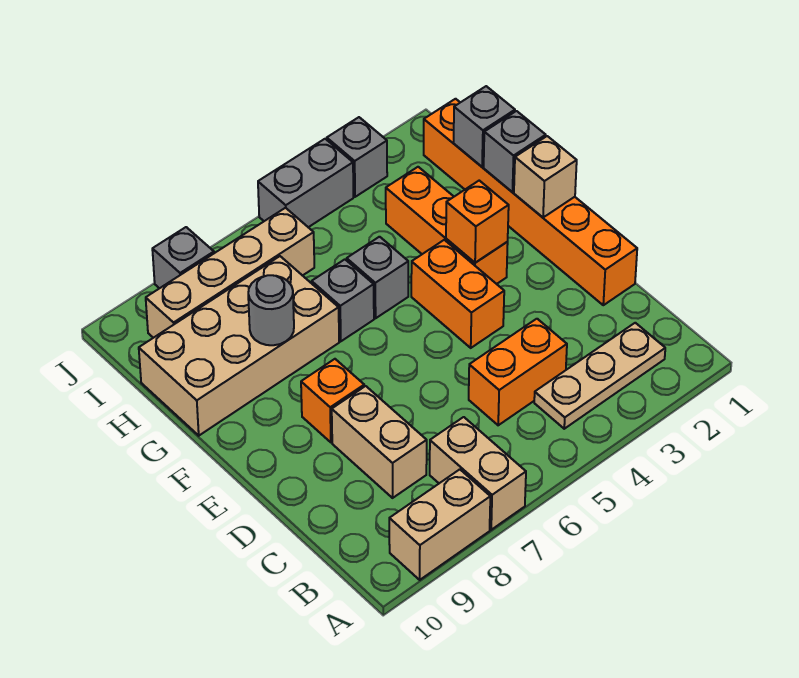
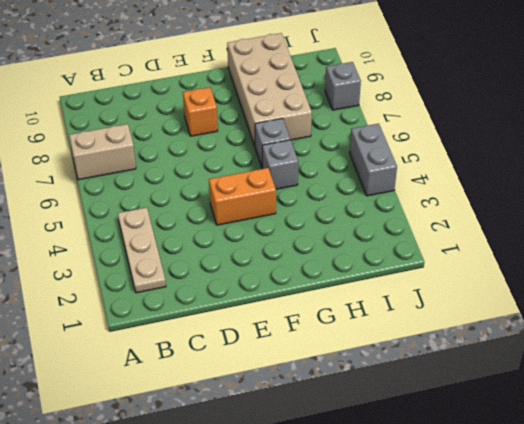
none -> tan 1x2 brick [389,469,490,580]
none -> orange 1x2 brick [469,319,567,425]
none -> tan 1x2 brick [332,386,427,498]

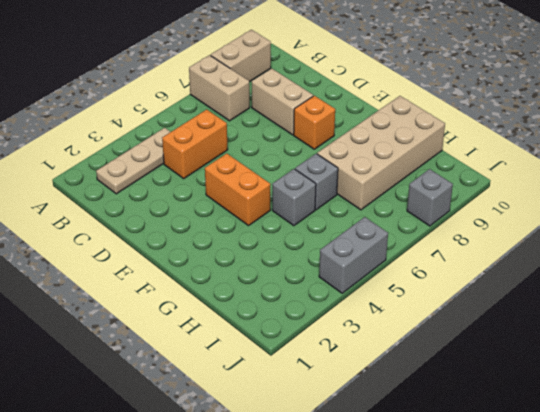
none -> orange 1x6 brick [424,99,637,305]
none -> orange 1x3 brick [386,167,508,284]
none -> tan 1x4 brick [146,208,314,338]

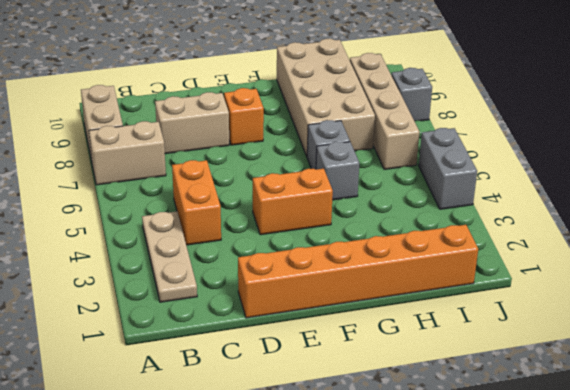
none -> orange 1x3 brick [386,167,508,284]
none -> grey 1x1 brick [327,117,387,197]
none -> tan 1x1 brick [514,136,577,217]

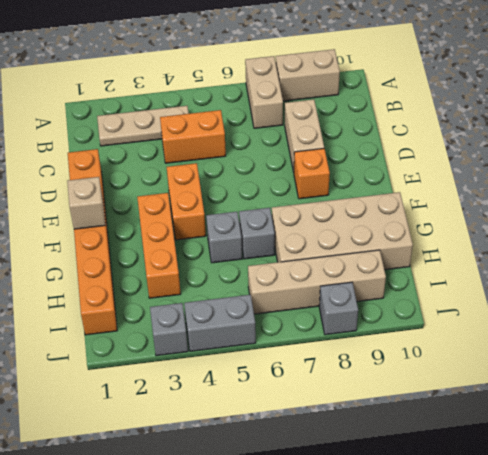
none -> orange 1x1 brick [446,181,509,263]
none -> grey 1x1 brick [484,111,546,192]
none -> grey 1x1 round brick [248,275,294,345]

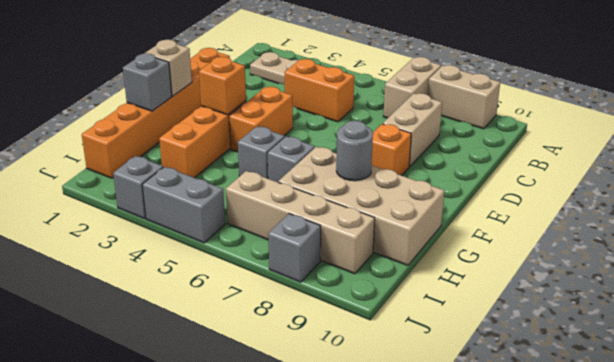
none -> grey 1x1 brick [454,86,515,167]

